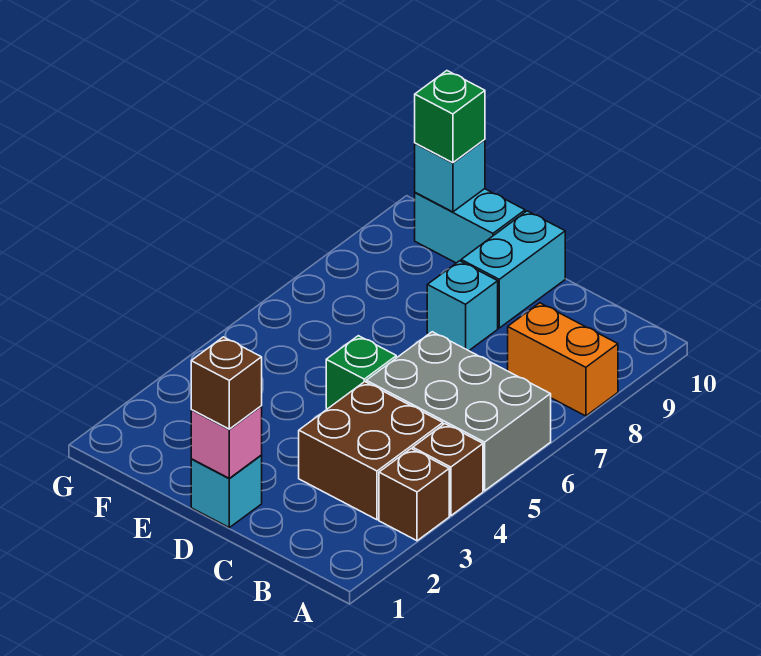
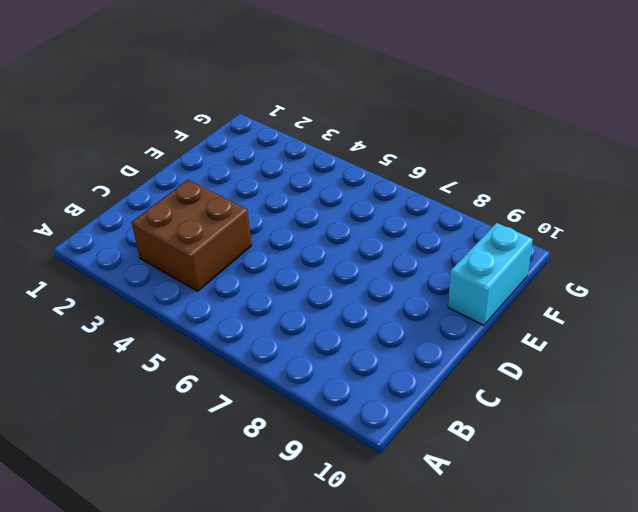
none -> brown 1x1 brick [379,449,449,541]
none -> brown 1x1 brick [413,424,483,516]
none -> grey 2x3 brick [366,332,551,491]

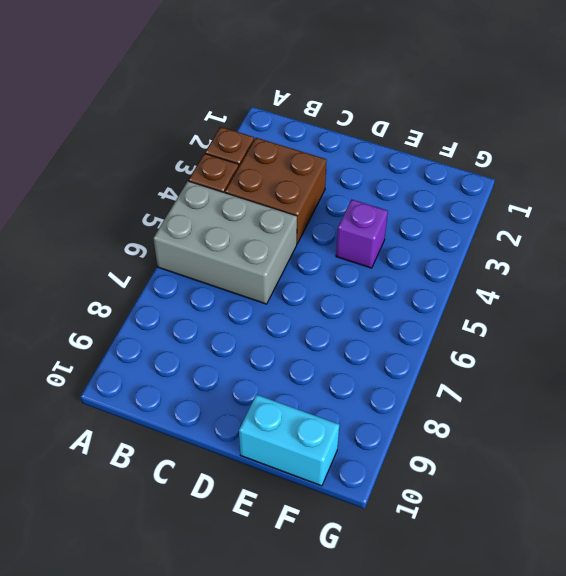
purple 1x1 brick [336,200,388,268] -> none
none -> orange 1x2 brick [508,303,618,416]
none -> cyan 1x1 brick [191,456,262,527]
none -> green 1x1 brick [326,336,396,409]

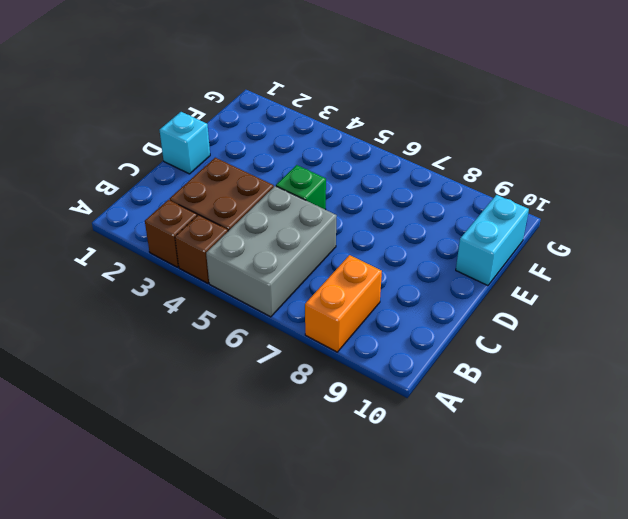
none -> cyan 1x1 brick [427,261,498,351]
none -> cyan 1x2 brick [461,211,565,328]
none -> pink 1x1 brick [191,406,262,478]

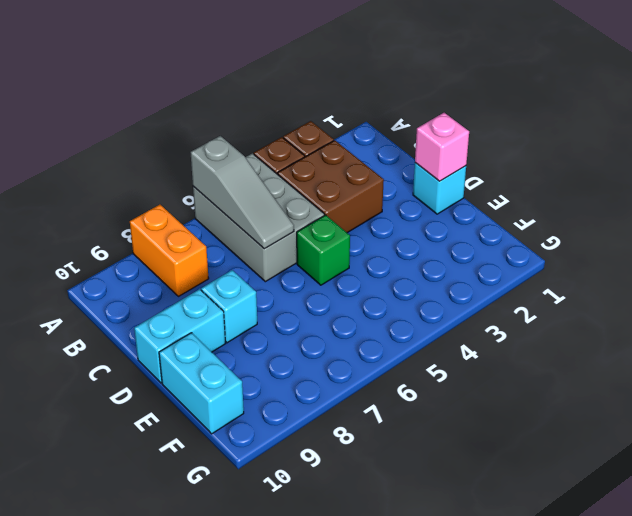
grey 1x3 slope [190,136,294,249] -> none
none -> cyan 1x1 brick [415,140,485,212]
none -> brown 1x1 brick [191,337,262,429]
none -> green 1x1 brick [415,71,485,163]

